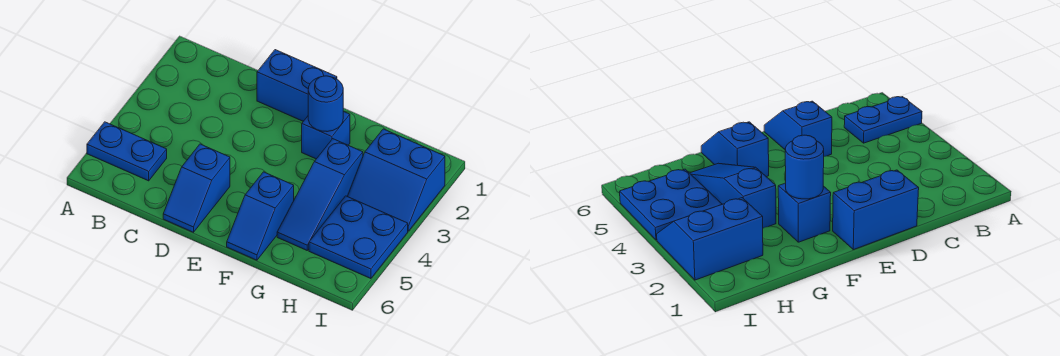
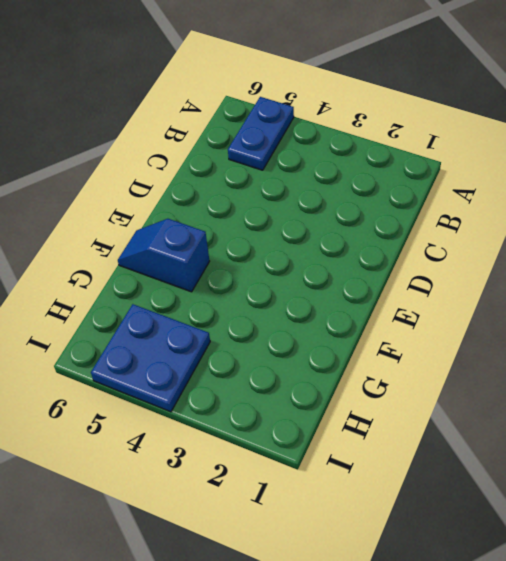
none -> blue 1x2 brick [257,50,337,121]
none -> blue 1x2 slope [163,144,230,232]

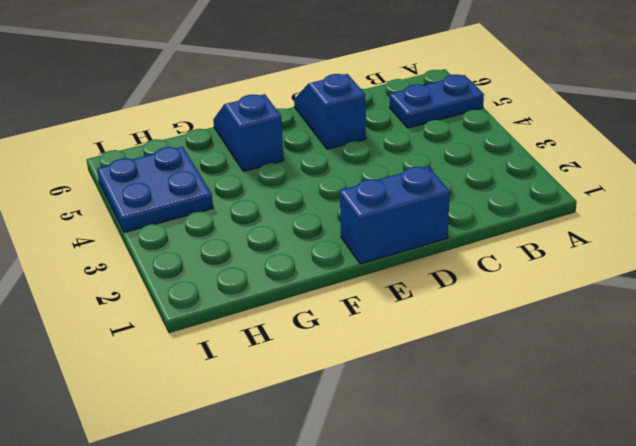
none -> blue 1x1 brick [302,111,350,159]
none -> blue 1x3 slope [277,139,363,250]

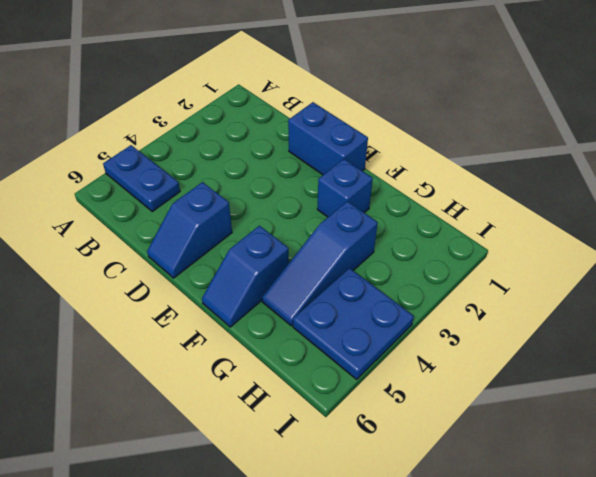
none -> blue 2x2 slope [348,129,445,231]
none -> blue 1x1 round brick [308,76,343,132]

